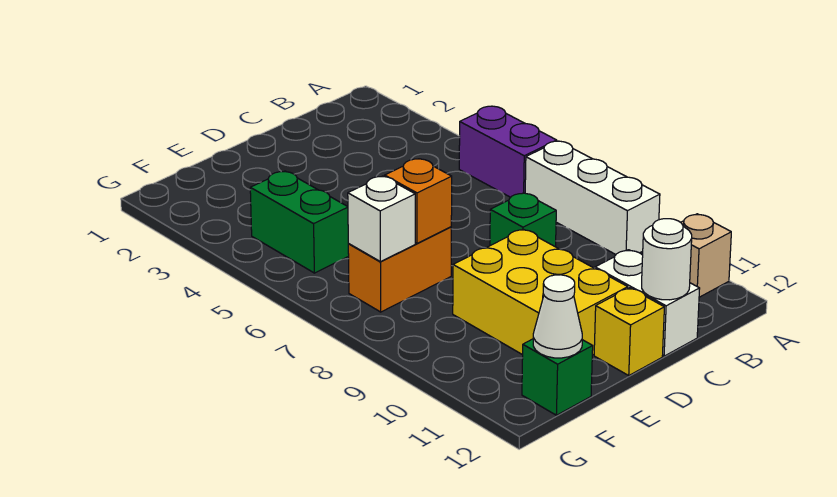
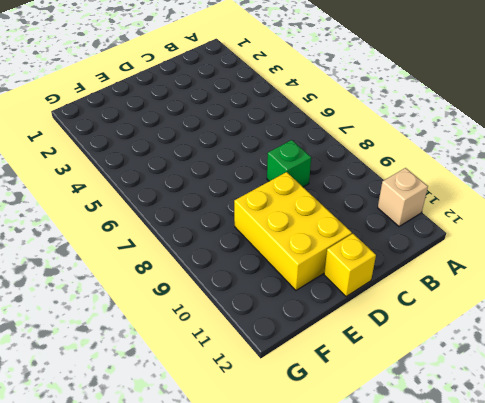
none -> purple 1x2 brick [459,106,557,197]
none -> white 1x3 brick [525,141,660,254]
none -> white 1x2 brick [595,250,700,356]

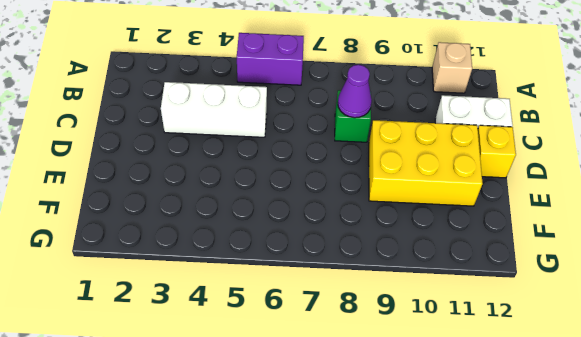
white 1x3 brick [161,82,267,137] -> white 1x3 brick moved to [525,141,660,254]
purple 1x1 cone [338,65,372,118] -> none
none -> orange 1x2 brick [348,227,451,312]
none -> green 1x2 brick [250,171,349,273]
none -> green 1x1 brick [522,339,593,415]

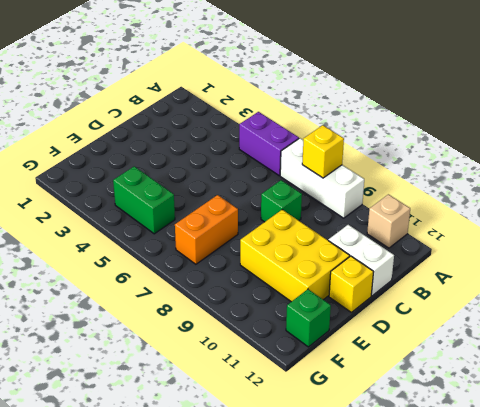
yellow 1x1 brick [302,125,344,178] -> none
none -> white 1x1 round brick [642,219,692,300]
none -> orange 1x1 brick [385,159,452,243]
none -> white 1x1 brick [348,176,415,262]

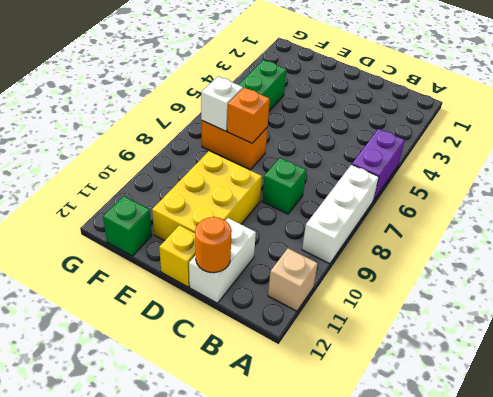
orange 1x1 round brick [195,217,232,273] -> white 1x1 round brick [642,219,692,300]
none -> white 1x1 cone [533,275,582,358]

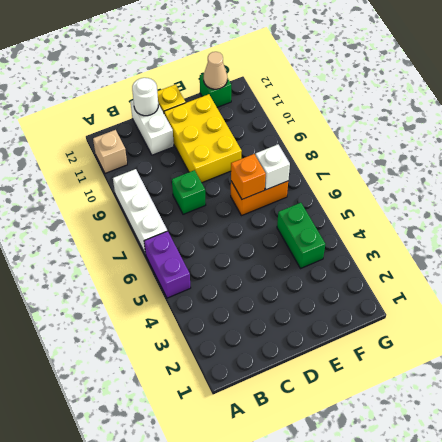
tan 1x1 cone [204,52,227,89] -> white 1x1 cone [533,275,582,358]

